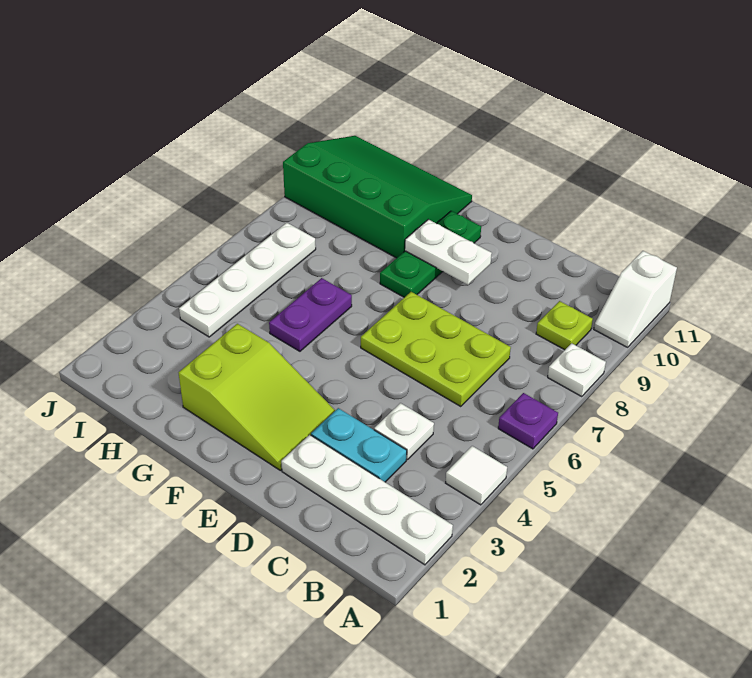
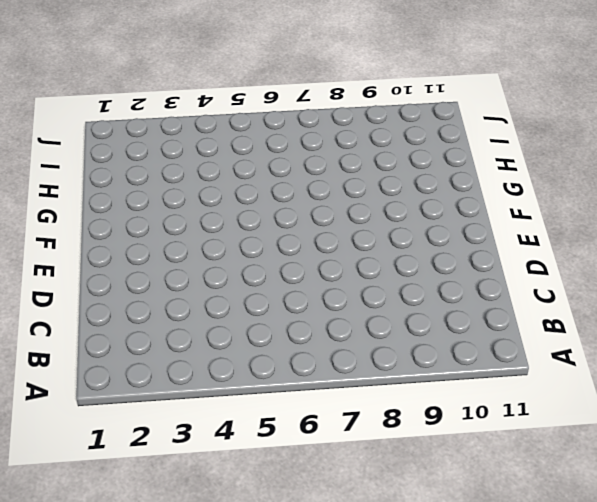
none -> white 1x4 plate [281,435,453,565]
none -> white 1x1 tile [446,446,507,505]
none -> purple 1x1 plate [498,393,558,449]

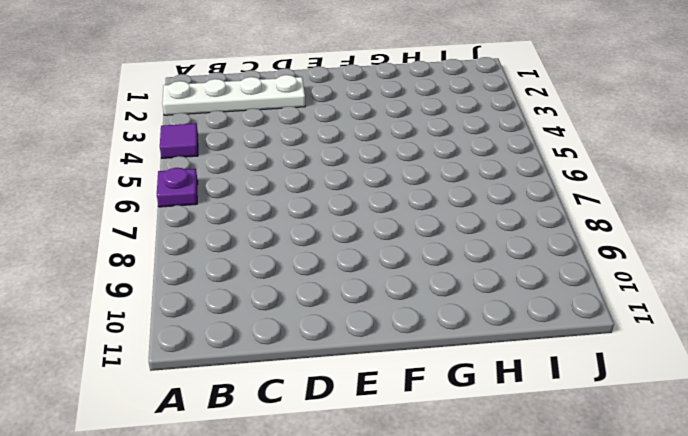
purple 1x1 tile [160,123,198,158] -> white 1x1 tile [446,446,507,505]
none -> white 1x1 plate [548,343,606,397]
none -> white 1x2 slope [594,251,677,347]
none -> lime 1x1 plate [536,301,593,350]

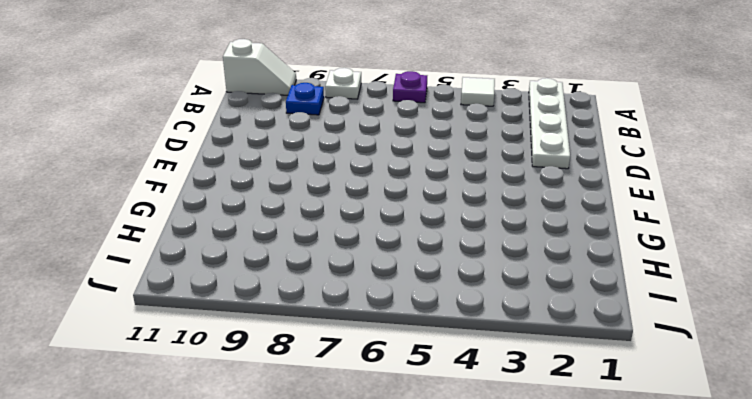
blue 1x1 plate [286,83,324,115] -> lime 1x1 plate [536,301,593,350]
none -> cyan 1x2 plate [311,408,407,482]
none -> white 1x1 plate [374,403,434,460]
none -> lime 2x3 plate [361,292,511,407]

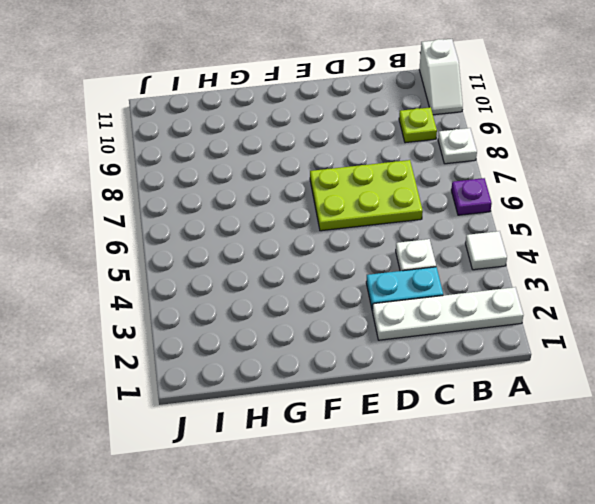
none -> lime 2x3 slope [179,324,335,470]
none -> green 1x3 plate [380,211,481,297]
none -> purple 1x2 plate [269,278,352,351]

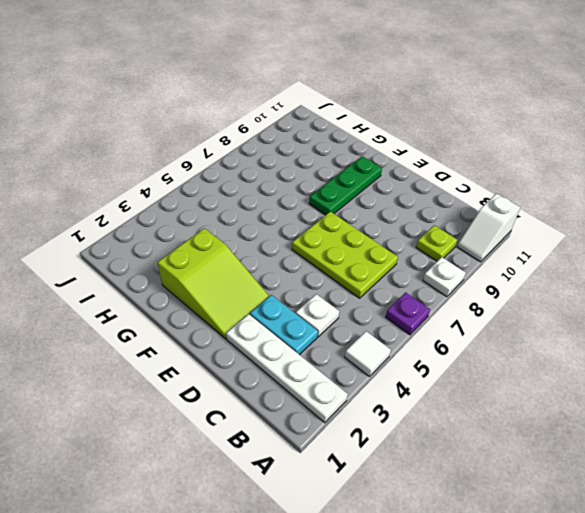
none -> purple 1x2 plate [269,278,352,351]
none -> green 3x4 slope [283,136,472,258]
none -> white 1x4 plate [179,223,316,337]

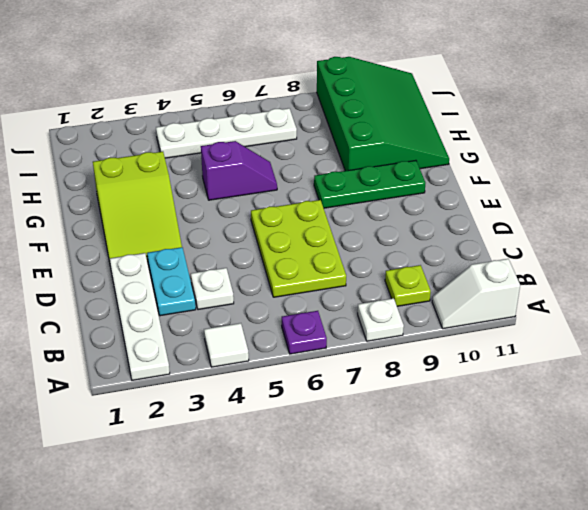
purple 1x2 slope [201,141,277,200] -> purple 1x2 plate [269,278,352,351]
none -> white 1x2 plate [405,219,492,285]

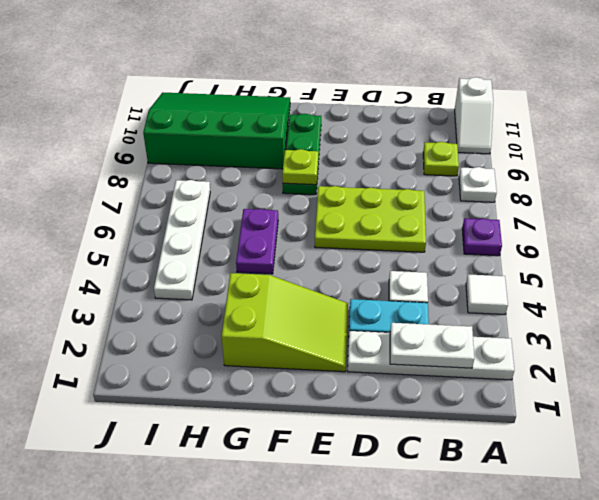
white 1x2 plate [390,323,474,368] -> white 1x2 plate moved to [405,219,492,285]
lime 1x1 plate [282,149,318,185] -> none

